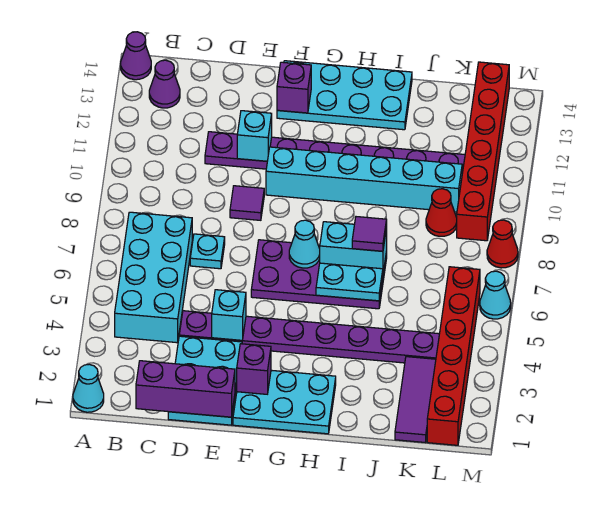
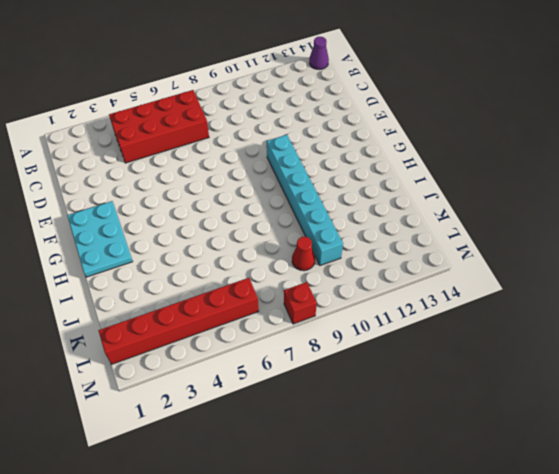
red 2x4 brick [109,90,209,163] -> cyan 2x4 brick [115,212,192,343]
red 1x1 brick [284,282,317,324] -> red 1x1 cone [487,220,518,268]
none -> cyan 1x1 cone [73,364,104,412]
none -> purple 1x1 cone [149,60,180,108]
none -> cyan 2x3 plate [168,336,242,425]

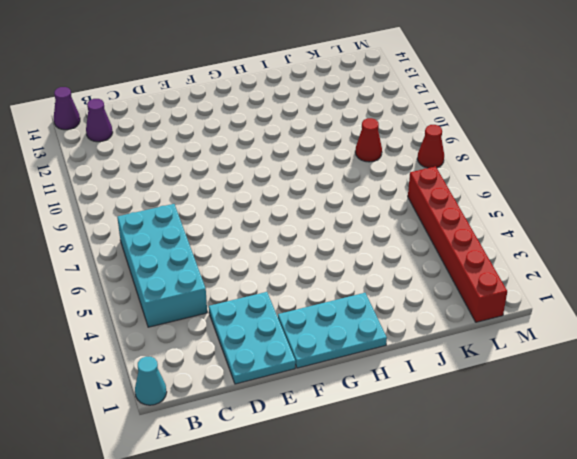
none -> purple 1x8 plate [179,311,439,363]
none -> cyan 1x1 plate [190,234,225,269]
none -> purple 1x8 plate [205,132,465,173]

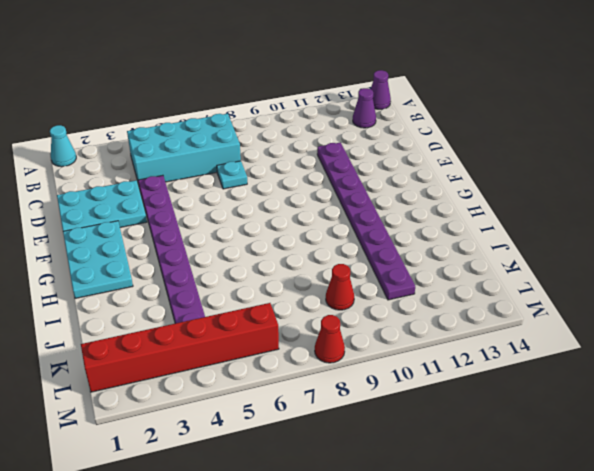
none -> purple 1x1 tile [230,186,264,220]
none -> purple 2x4 plate [251,240,387,309]
none -> cyan 1x6 brick [266,147,462,212]

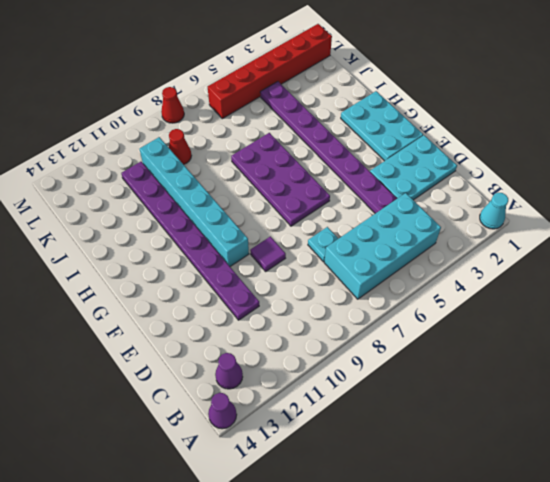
none -> cyan 2x4 plate [277,61,412,130]
none -> purple 1x3 tile [395,357,436,443]
none -> red 1x6 brick [457,62,509,241]

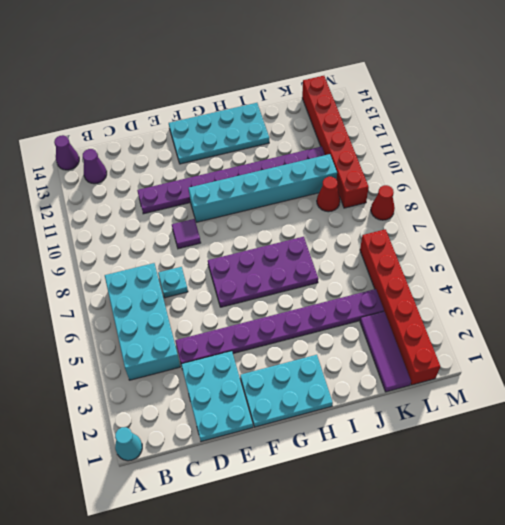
none -> cyan 1x1 cone [480,271,511,319]
none -> purple 1x3 brick [136,361,235,417]
none -> cyan 1x1 brick [212,290,246,340]

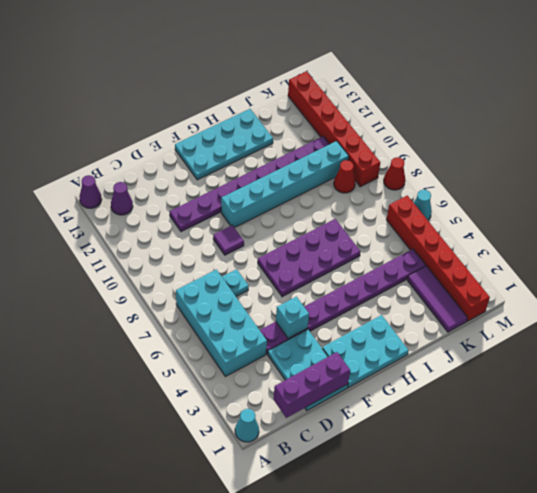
none -> cyan 1x1 brick [237,111,272,161]
none -> purple 1x1 brick [237,344,271,394]
none -> purple 1x1 brick [277,62,311,113]

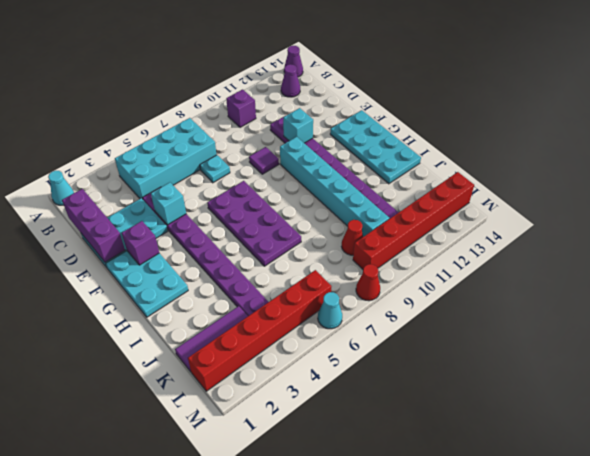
purple 1x1 brick [226,90,256,127] -> purple 1x1 brick moved to [277,62,311,113]
none -> cyan 1x1 cone [289,220,320,268]
none -> cyan 1x2 plate [316,263,383,301]
none -> cyan 1x2 brick [320,222,387,272]

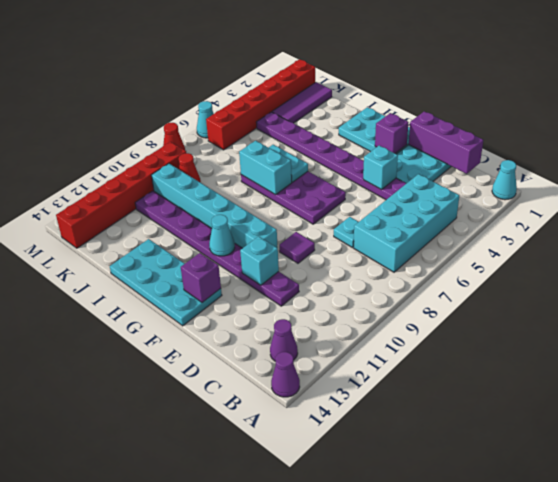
cyan 1x1 cone [209,215,235,256] -> cyan 1x1 cone moved to [289,220,320,268]
none -> purple 1x1 tile [352,217,387,251]

